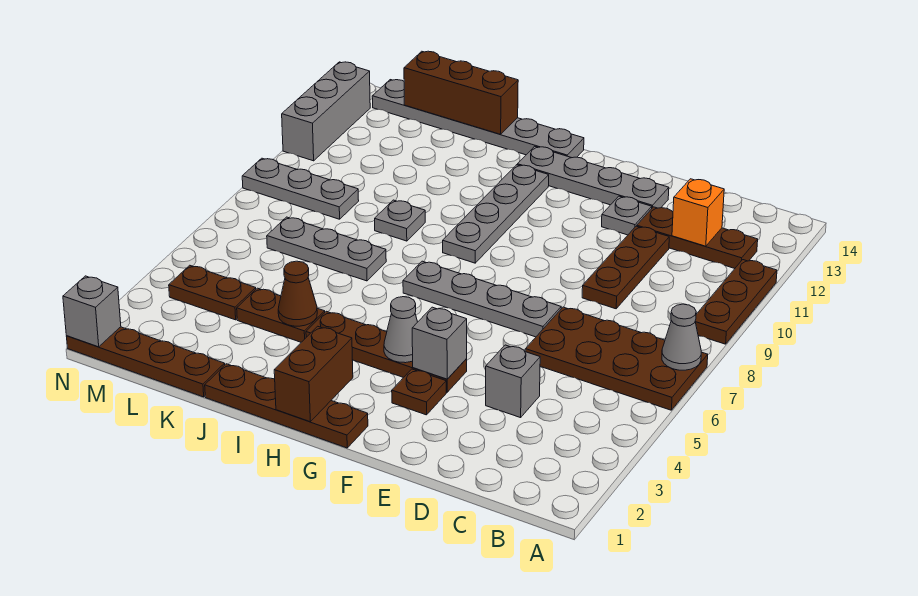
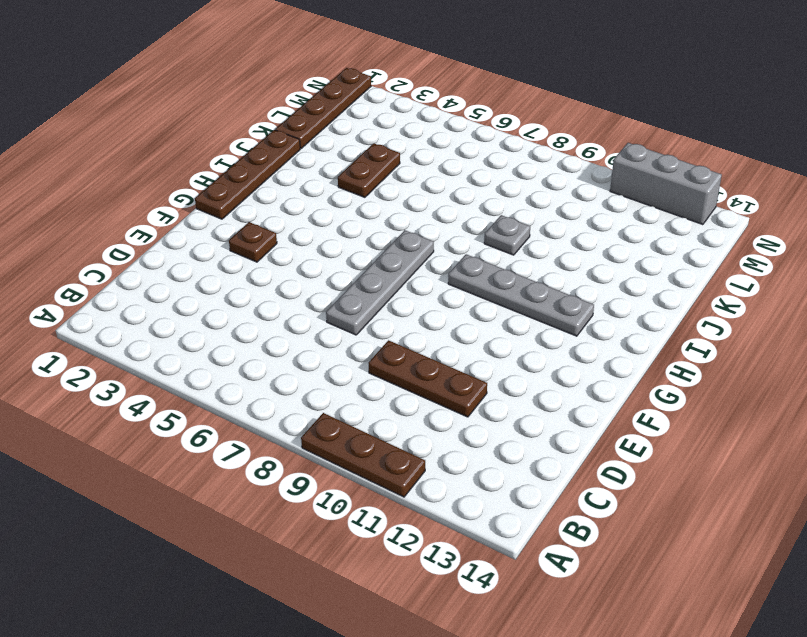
none -> brown 2x4 plate [525,307,708,410]
none -> brown 1x3 plate [637,207,758,268]
none -> grey 1x1 brick [486,345,540,418]

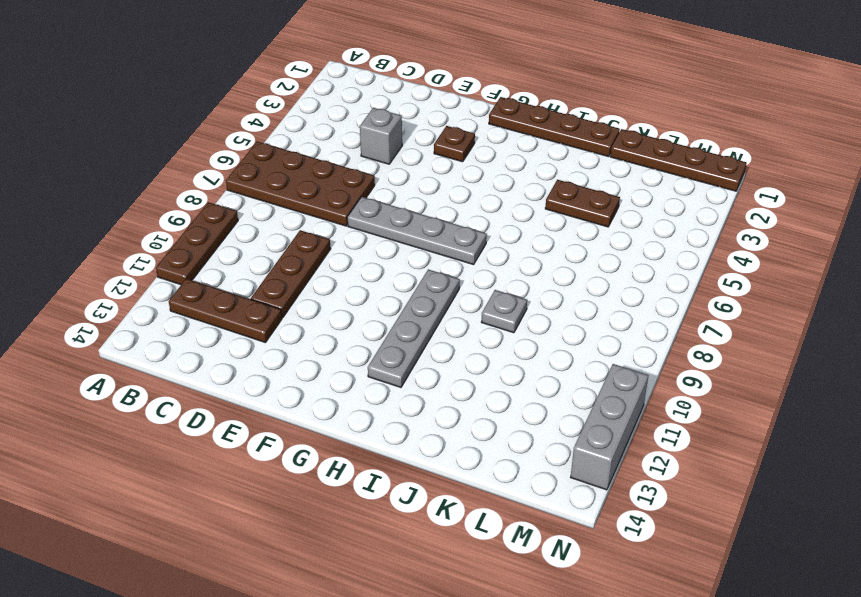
none -> grey 1x1 plate [602,196,652,235]
none -> grey 1x4 plate [517,146,669,208]
none -> brown 1x4 plate [306,311,467,392]

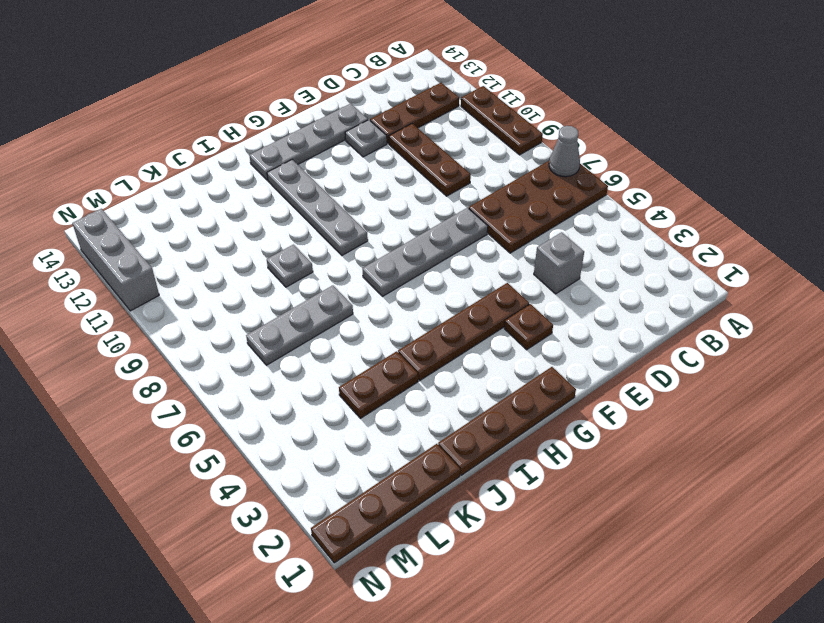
none -> grey 1x6 plate [372,80,584,158]
none -> brown 1x2 plate [169,265,256,320]
none -> grey 1x3 plate [242,158,359,219]

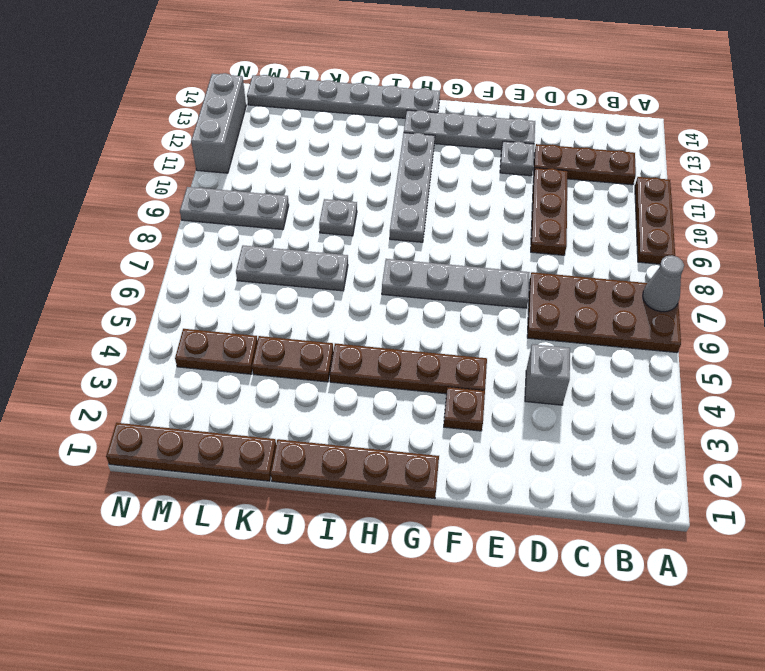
none -> orange 1x1 brick [672,179,724,246]
none -> grey 1x1 brick [412,307,467,379]
none -> grey 1x1 cone [384,297,417,363]

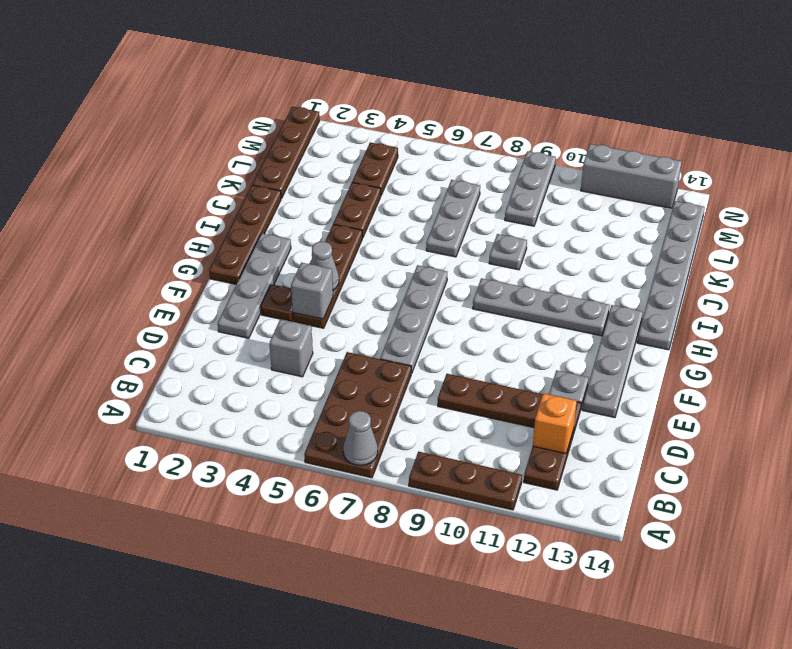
grey 1x4 plate [218,233,291,338] -> none
none -> brown 1x2 brick [274,326,353,422]
none -> brown 1x1 cone [278,261,317,326]
none -> brown 1x3 brick [404,51,518,134]

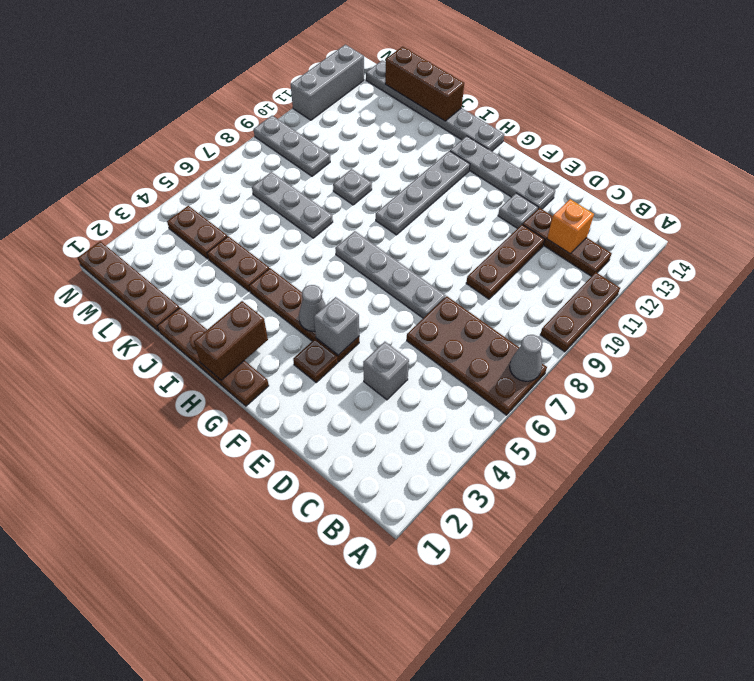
none -> brown 1x1 cone [278,261,317,326]
none -> grey 1x1 brick [63,276,121,347]

